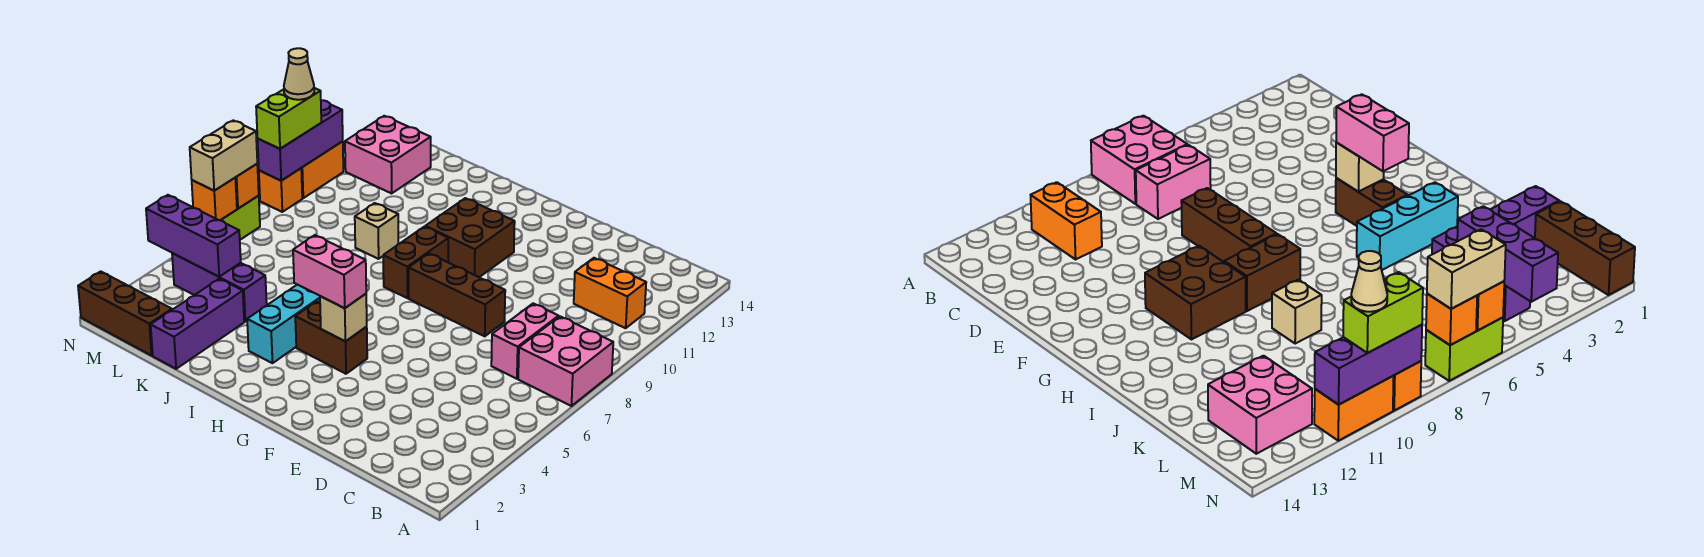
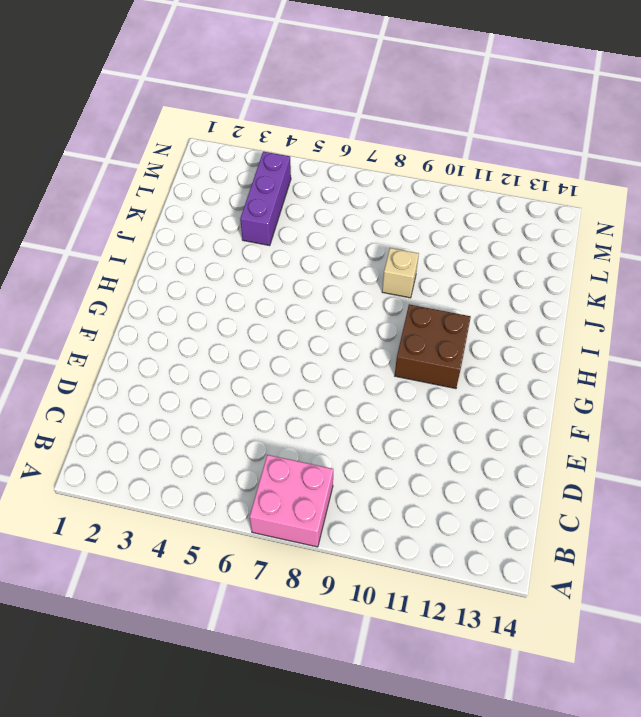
none -> orange 1x2 brick [574,258,646,328]
none -> pink 1x2 brick [491,304,559,379]
none -> brown 1x3 brick [409,253,505,336]

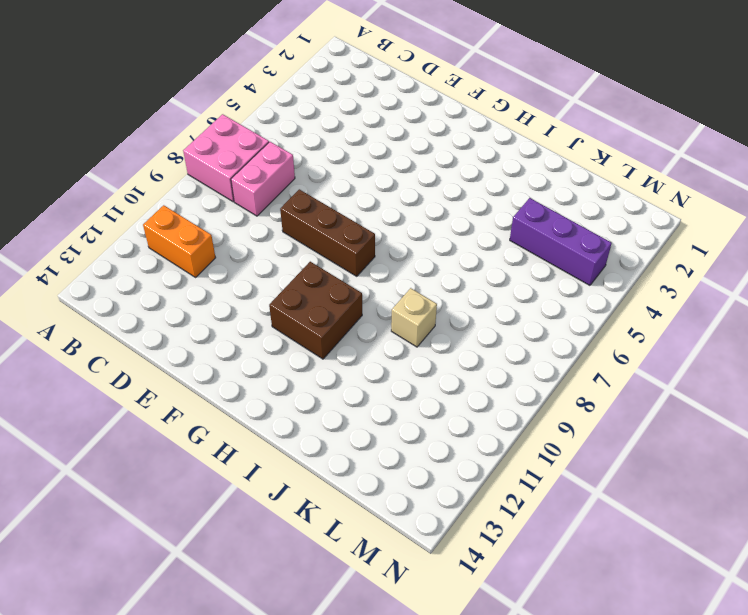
none -> brown 1x2 brick [295,301,367,374]
none -> brown 1x2 brick [383,227,448,298]
none -> cyan 1x3 brick [247,285,320,363]

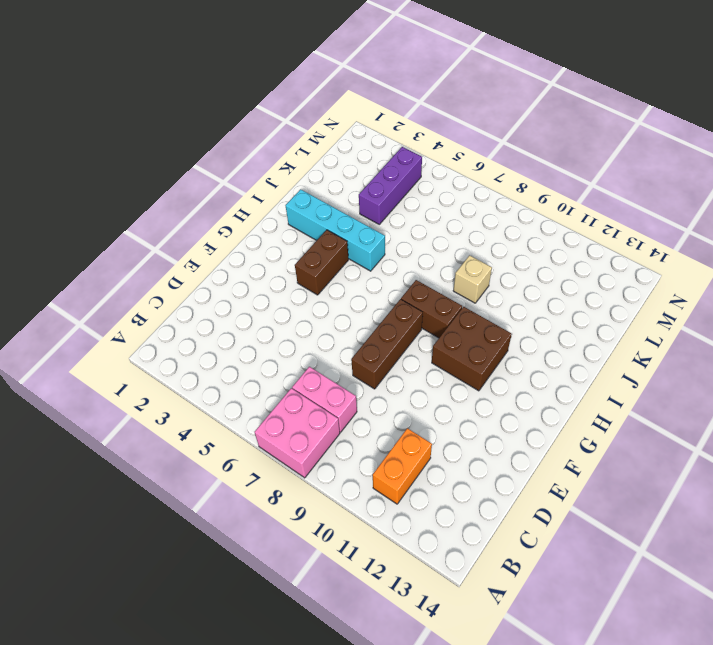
cyan 1x4 brick [286,189,385,271] -> cyan 1x3 brick [247,285,320,363]
none -> purple 1x3 brick [151,279,244,369]
none -> brown 1x3 brick [78,271,172,356]
none -> pink 2x2 brick [345,116,431,193]

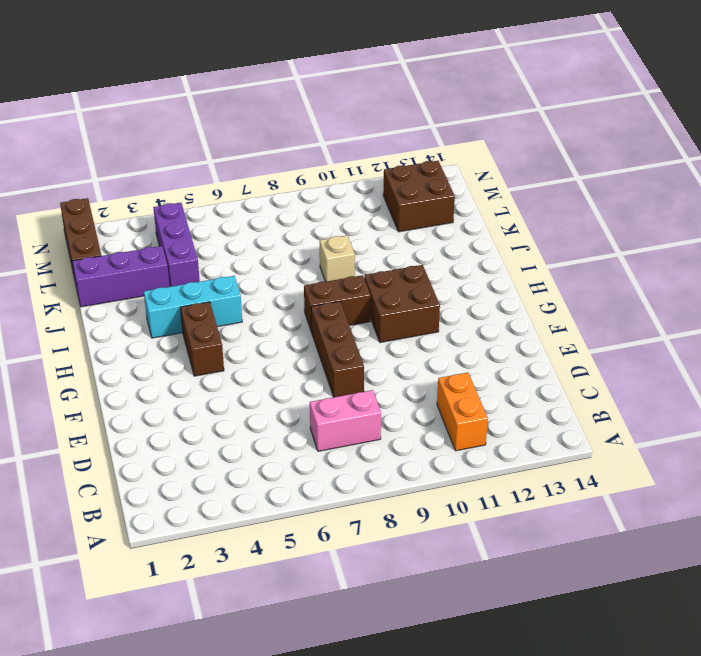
brown 2x2 brick [383,161,455,232] -> pink 2x2 brick [345,116,431,193]
none -> pink 2x2 brick [518,316,613,406]
none -> lime 1x2 brick [221,196,260,240]
none -> orange 1x1 brick [259,168,302,212]

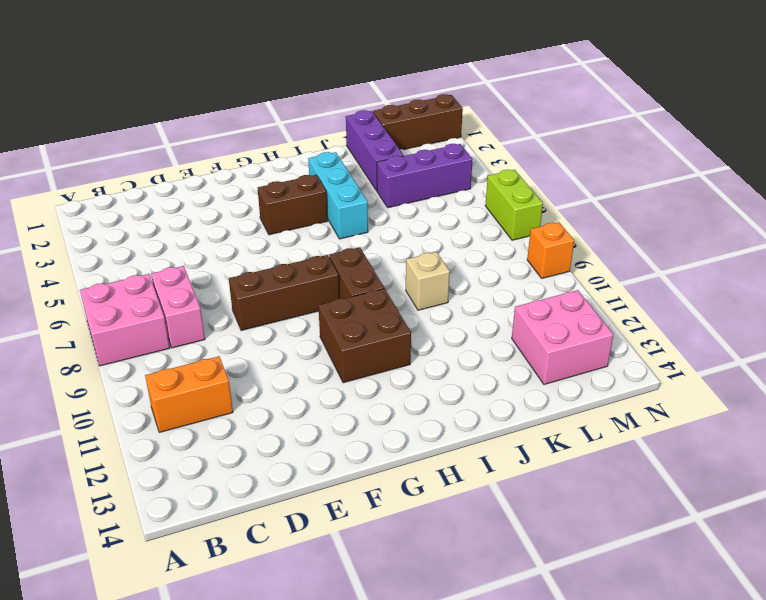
none -> orange 1x2 brick [301,141,343,198]
none -> tan 1x1 brick [320,294,367,341]
none -> purple 1x3 brick [146,195,241,277]

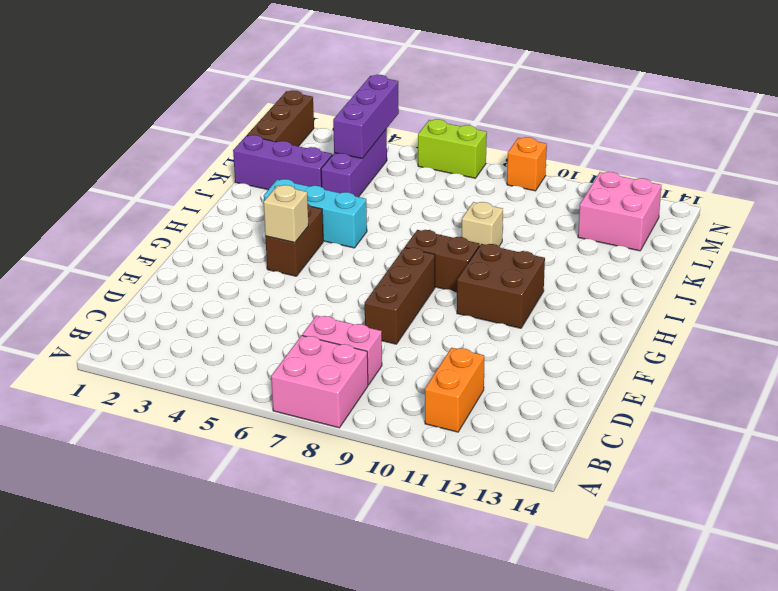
none -> orange 1x2 brick [301,141,343,198]
none -> orange 1x1 brick [192,178,237,220]
none -> orange 1x1 brick [235,164,259,209]

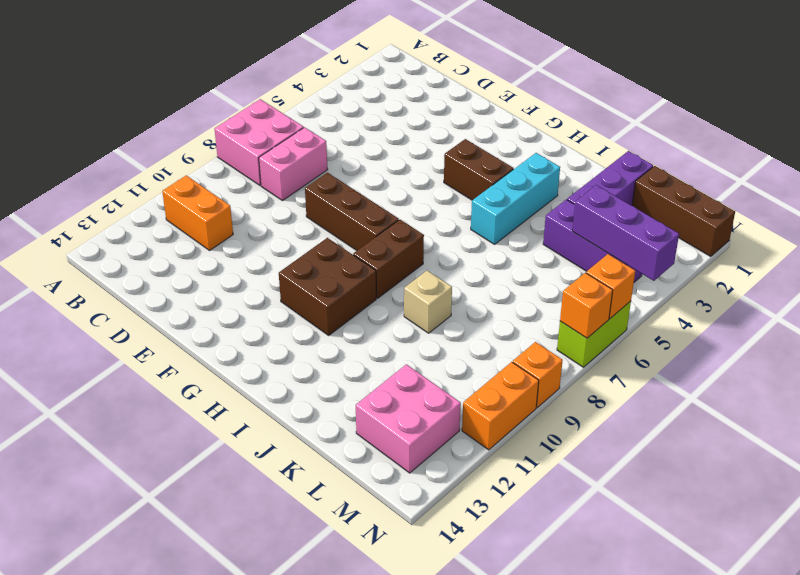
none -> tan 1x1 brick [320,294,367,341]
none -> purple 1x3 brick [258,100,343,181]
none -> pink 1x2 brick [293,235,366,308]

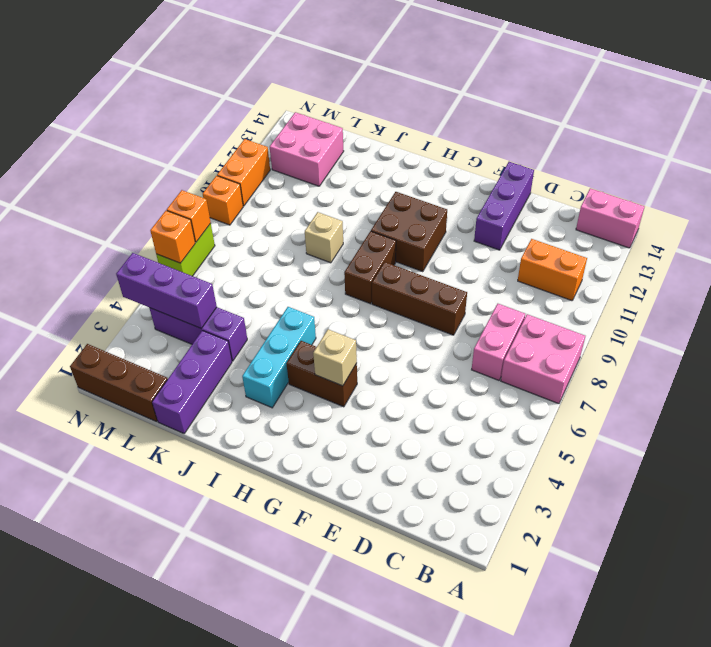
pink 1x2 brick [576,188,645,248] -> pink 1x2 brick moved to [293,235,366,308]
purple 1x3 brick [474,162,534,250] -> purple 1x3 brick moved to [258,100,343,181]
none -> tan 1x2 brick [190,120,257,191]
none -> lime 1x2 brick [256,88,321,149]
none -> tan 1x1 cone [284,48,314,100]

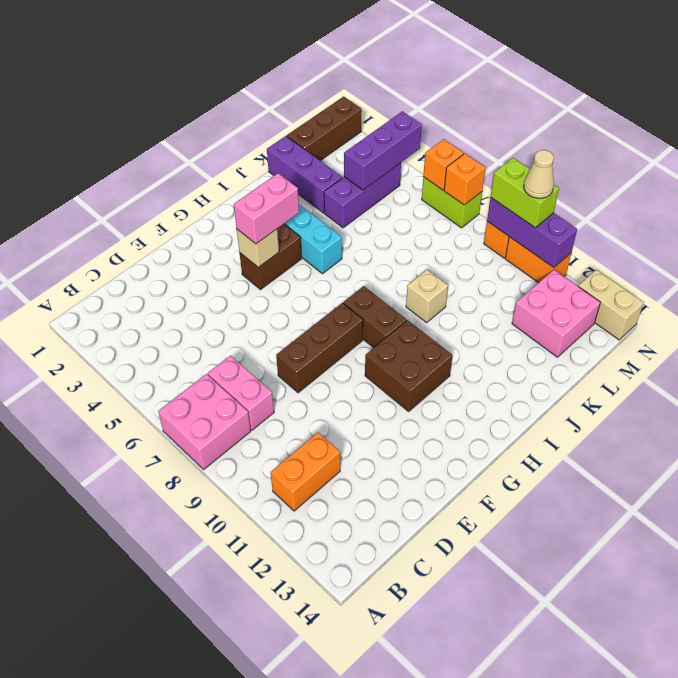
tan 1x2 brick [578,270,644,340] -> tan 1x2 brick moved to [190,120,257,191]

